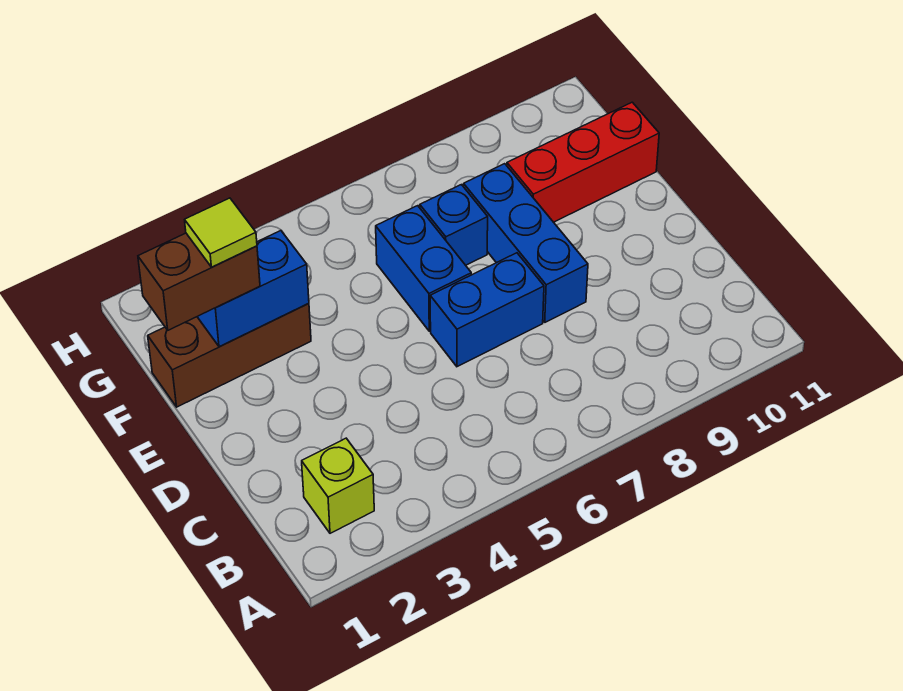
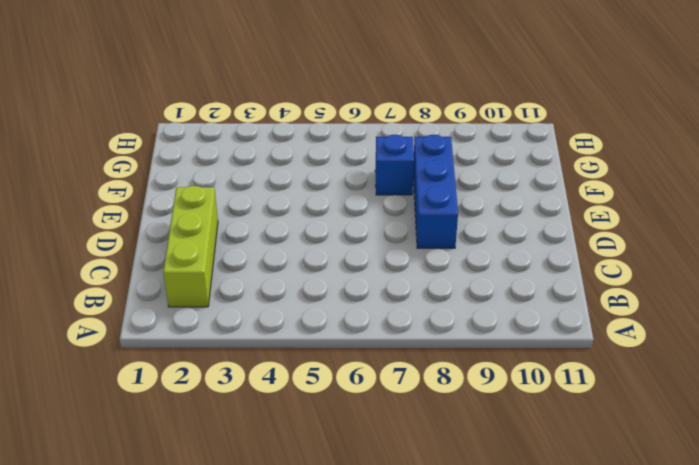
lime 1x3 brick [163,186,218,307] -> lime 1x1 brick [302,438,374,533]
none -> blue 1x2 brick [430,253,544,367]
none -> blue 1x2 brick [376,206,471,331]

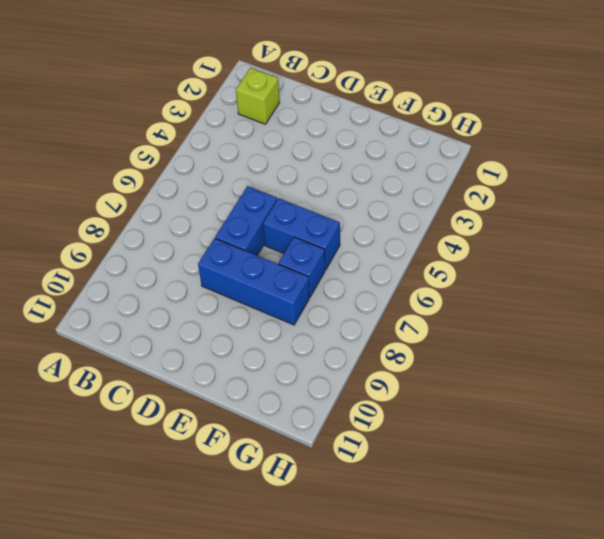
none -> brown 1x3 brick [148,304,311,407]
none -> red 1x3 brick [507,102,659,222]

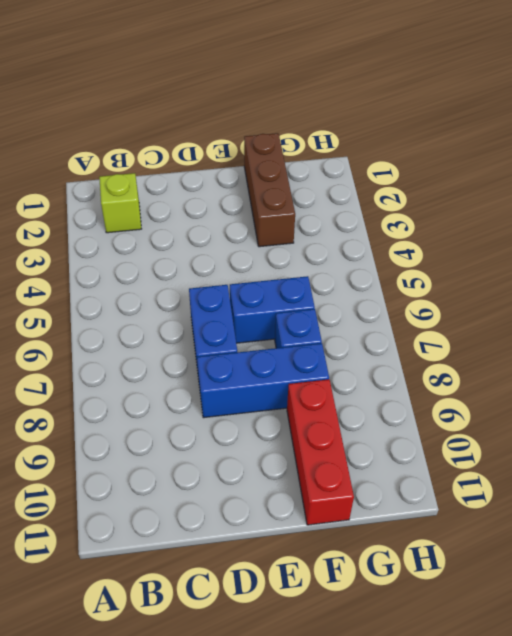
none -> blue 1x2 brick [197,231,309,347]
none -> brown 1x2 brick [138,233,260,330]

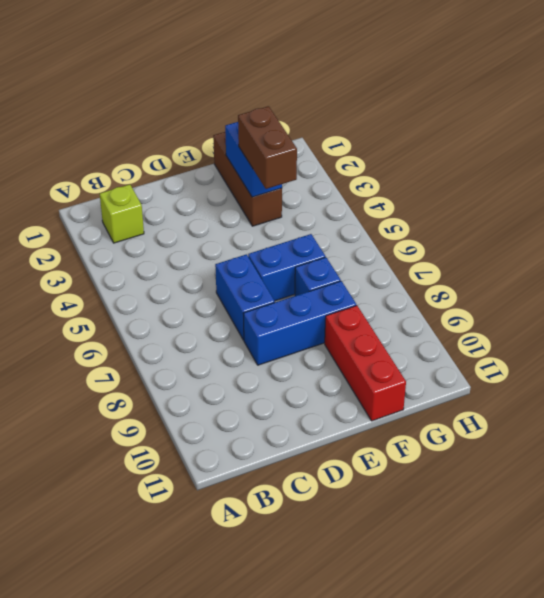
brown 1x2 brick [238,106,297,189] -> brown 1x2 brick moved to [138,233,260,330]
none -> lime 1x1 tile [185,198,257,267]

